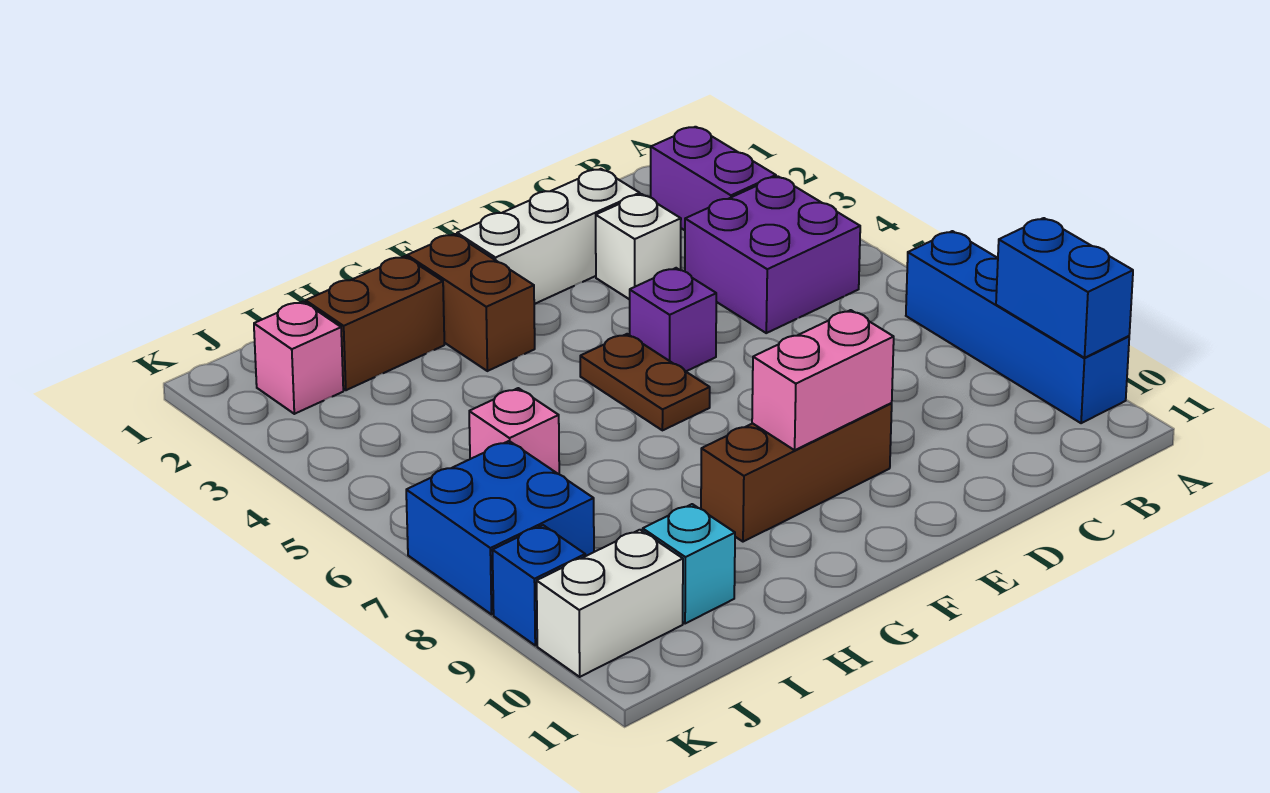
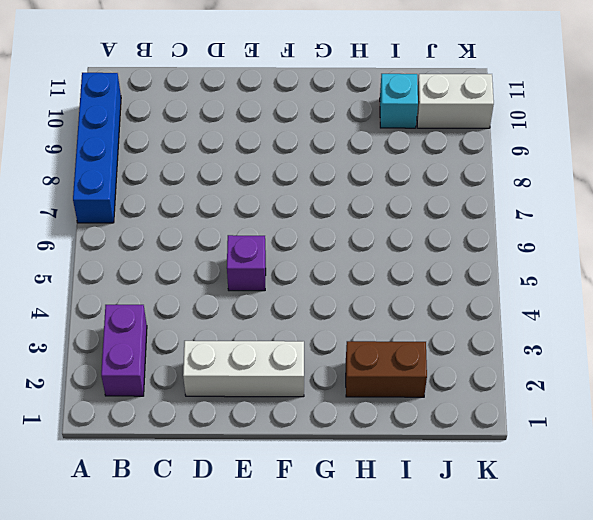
none -> purple 2x2 brick [685,176,860,333]
none -> white 1x1 brick [596,194,681,300]
none -> brown 1x3 brick [701,403,892,542]

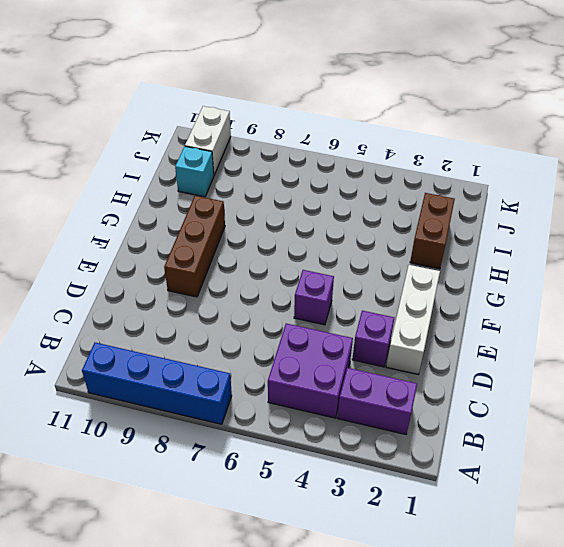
purple 1x1 brick [352,311,394,367] -> white 1x1 brick [596,194,681,300]
none -> brown 1x2 plate [580,334,710,430]
none -> brown 1x2 brick [407,234,535,371]
none -> pink 1x1 brick [469,388,559,474]

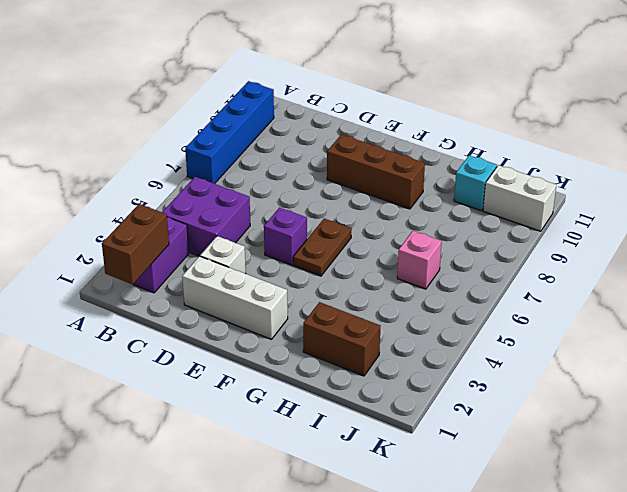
brown 1x2 brick [102,204,169,284] -> brown 1x2 brick moved to [407,234,535,371]
none -> pink 1x1 brick [254,302,343,414]
none -> blue 2x2 brick [406,441,594,614]
none -> blue 1x1 brick [492,525,585,645]

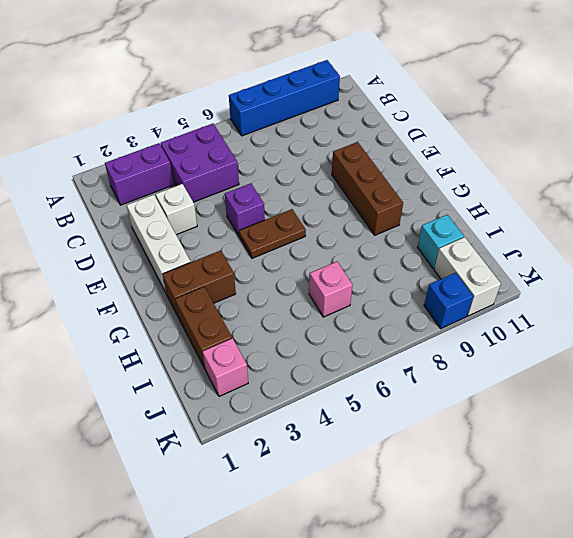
none -> blue 2x2 brick [406,441,594,614]
none -> blue 1x2 brick [996,218,1133,358]
none -> pink 1x2 brick [752,310,894,450]

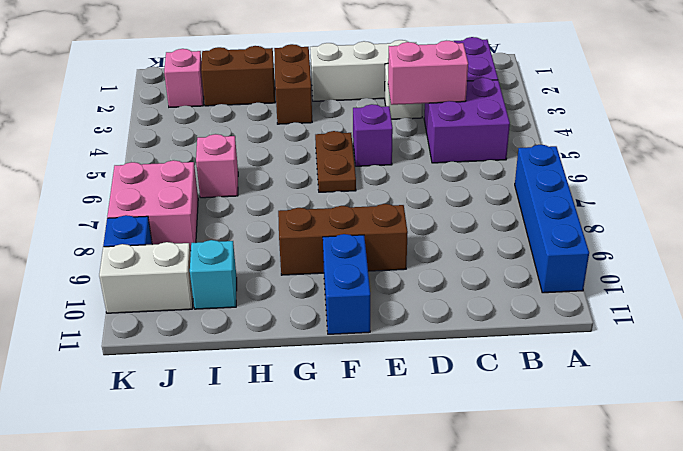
pink 1x2 brick [388,41,468,105] -> pink 1x2 brick moved to [752,310,894,450]
blue 1x2 brick [323,234,370,334] -> blue 1x2 brick moved to [996,218,1133,358]
pink 2x2 brick [107,160,198,251] -> blue 2x2 brick [406,441,594,614]

